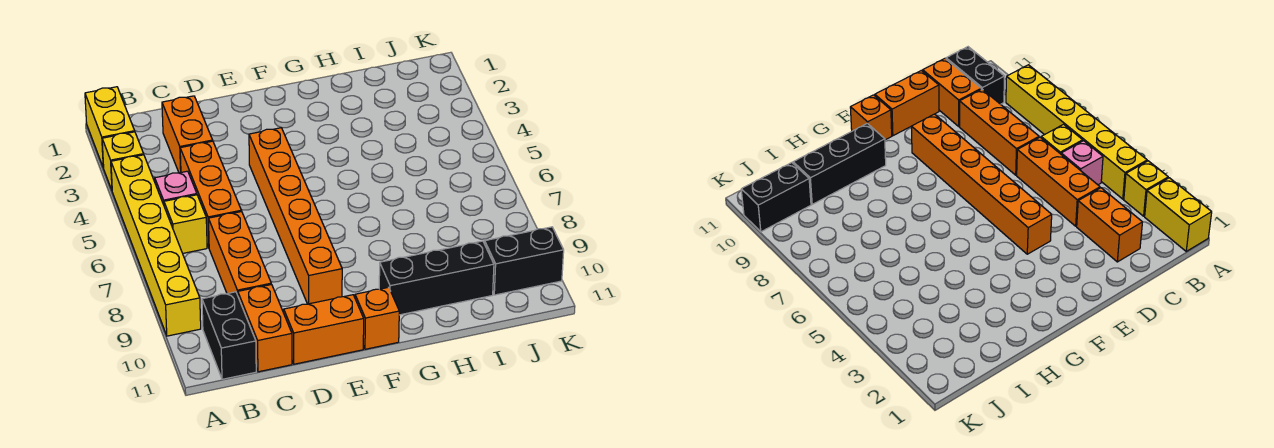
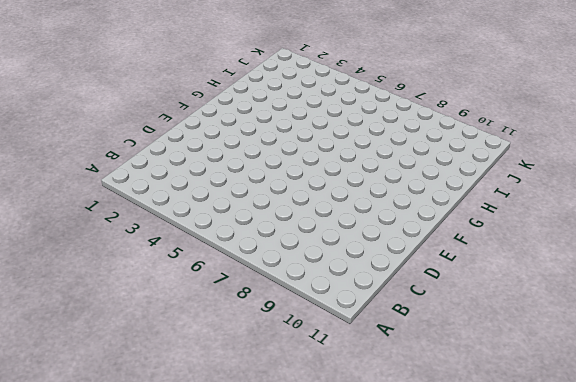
none -> yellow 1x2 brick [85,87,135,168]
none -> yellow 1x1 brick [102,132,144,190]
none -> yellow 1x6 brick [111,155,201,336]

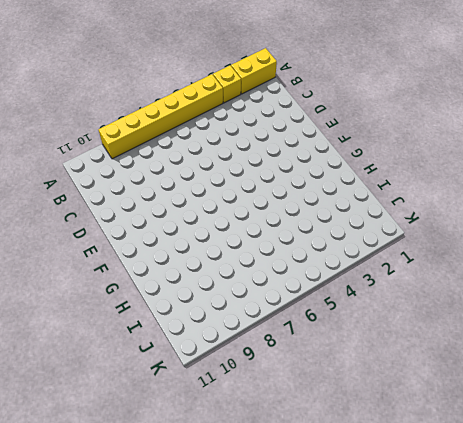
none -> pink 1x1 brick [155,171,197,204]
none -> yellow 1x1 brick [164,195,207,253]
none -> black 1x2 brick [202,292,256,379]

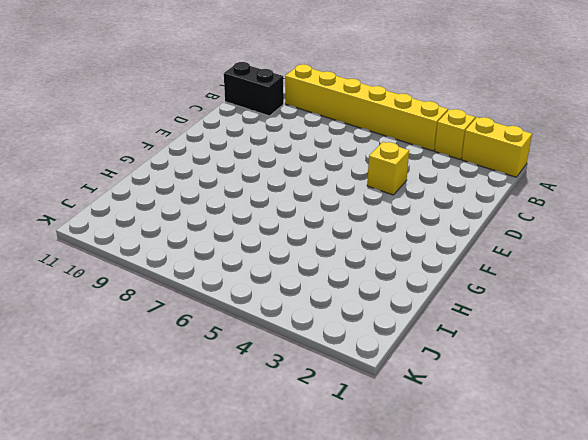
yellow 1x1 brick [367,142,409,195] -> yellow 1x1 brick moved to [164,195,207,253]
none -> pink 1x1 brick [155,171,197,204]
none -> orange 1x2 brick [162,96,213,173]
none -> orange 1x3 brick [180,141,241,247]

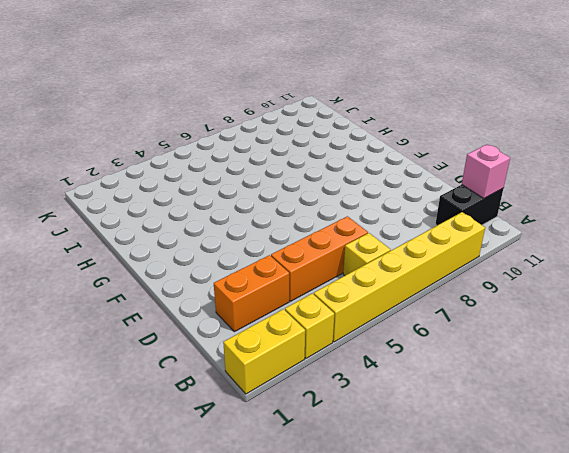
pink 1x1 brick [462,144,510,198] -> pink 1x1 brick moved to [155,171,197,204]
none -> orange 1x3 brick [208,211,271,295]
none -> orange 1x2 brick [238,284,292,372]
none -> orange 1x2 brick [284,295,364,364]

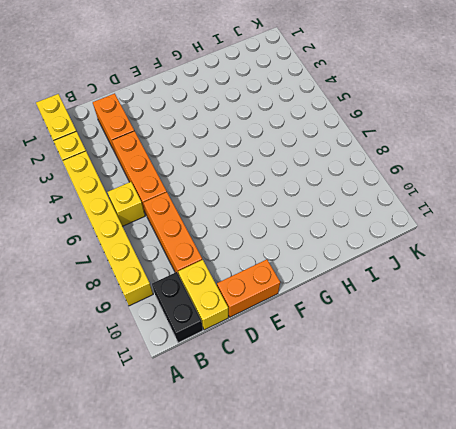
yellow 1x2 brick [178,260,228,330] -> orange 1x2 brick [238,284,292,372]
none -> pink 1x1 brick [155,171,197,204]
none -> orange 1x6 brick [249,128,342,304]
none -> orange 1x1 brick [355,287,399,349]

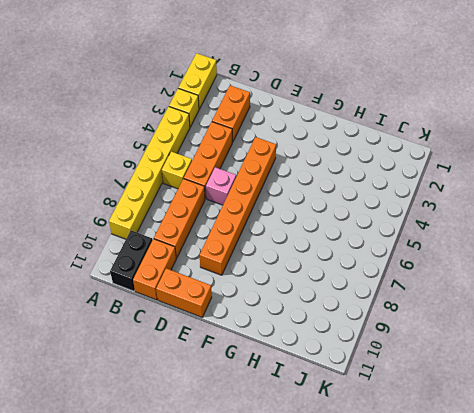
pink 1x1 brick [206,167,236,205] -> pink 1x1 brick moved to [155,171,197,204]
none -> orange 1x1 brick [355,287,399,349]
none -> black 1x3 brick [379,241,494,315]
none -> black 1x2 brick [485,227,564,295]

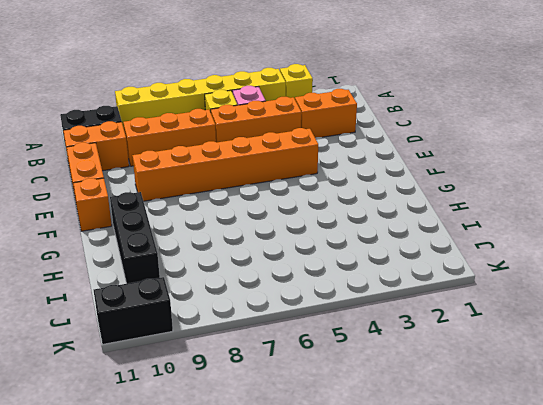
black 1x2 brick [94,277,173,344] -> black 1x2 brick turned to [485,227,564,295]
none -> yellow 1x2 brick [85,87,135,168]

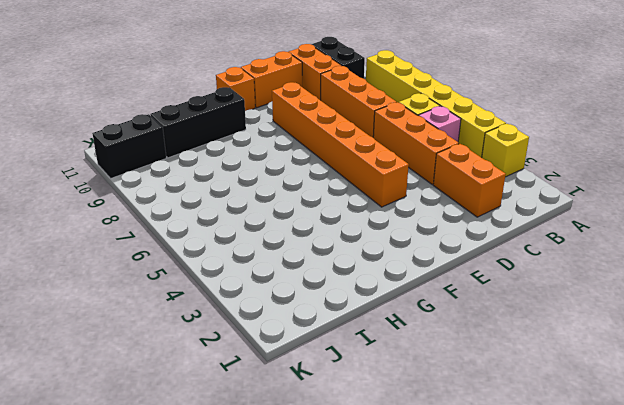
none -> yellow 1x2 brick [85,87,135,168]

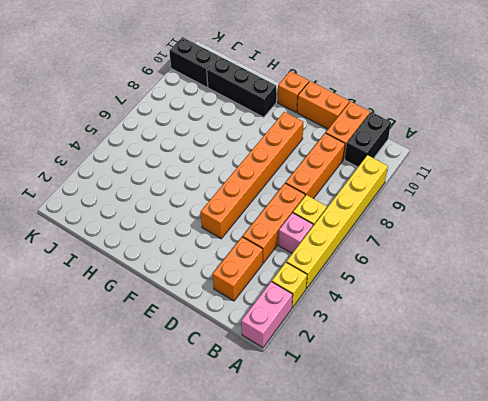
pink 1x2 brick [241,282,293,348] -> yellow 1x2 brick [85,87,135,168]

